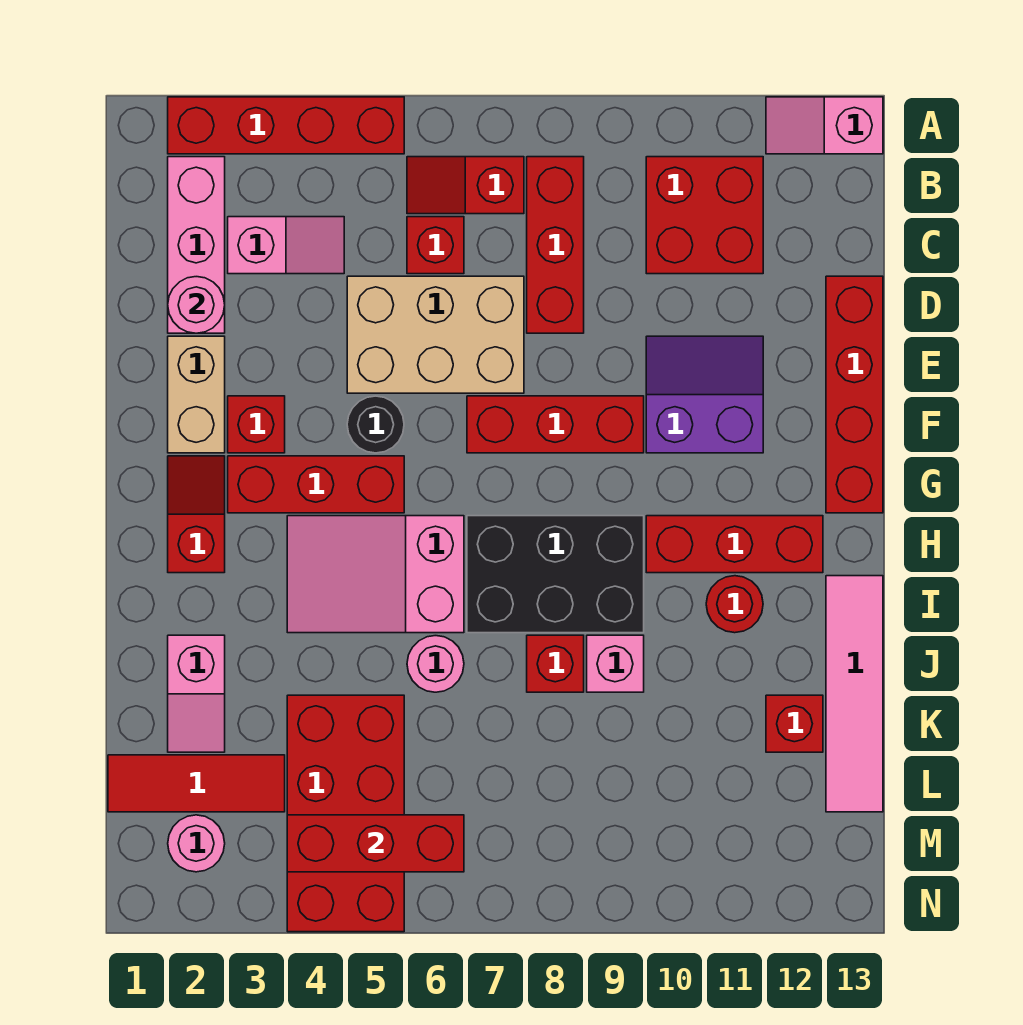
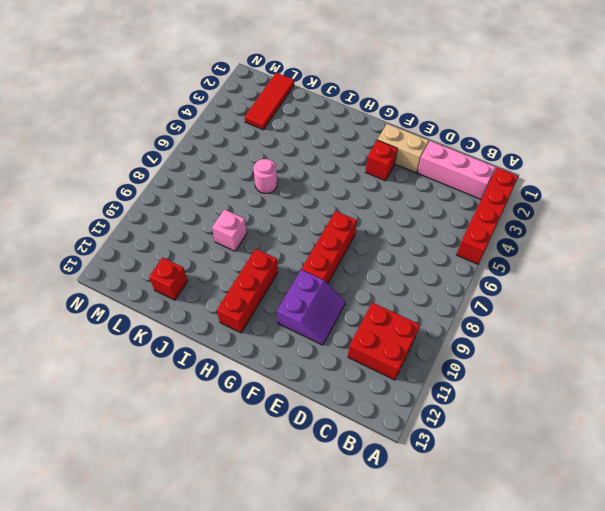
none -> pink 1x2 slope [766,97,883,154]
none -> red 1x2 slope [407,157,524,214]
none -> red 1x3 brick [527,157,584,333]
none -> pink 1x2 slope [228,217,344,274]

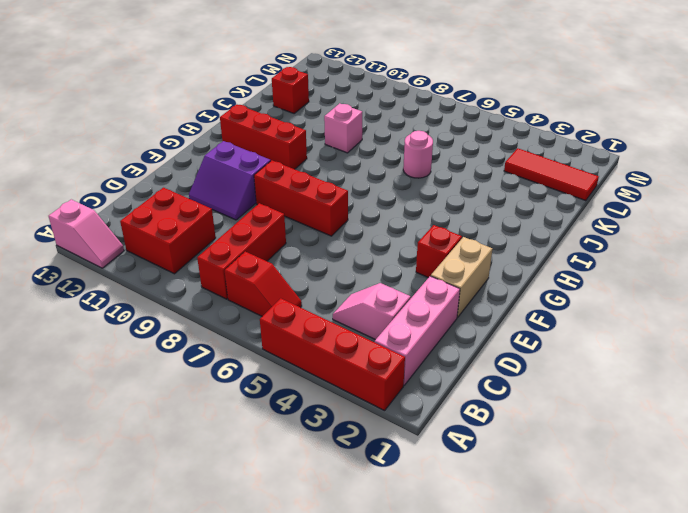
none -> red 1x1 brick [407,217,464,274]
none -> tan 2x3 brick [347,276,524,393]
none -> red 1x4 brick [826,276,883,513]
none -> black 1x1 round brick [347,396,404,453]

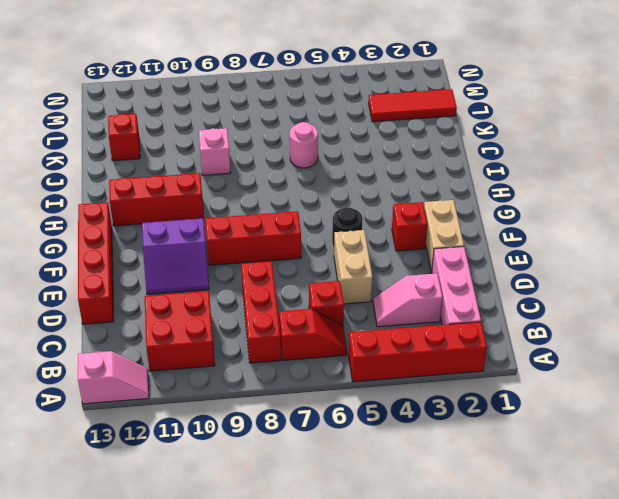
tan 1x2 brick [334,230,373,304] -> tan 2x3 brick [347,276,524,393]
none -> red 1x2 slope [168,456,225,573]
none -> red 1x3 brick [228,456,404,513]
none -> pink 2x3 slope [287,516,464,633]
none -> black 2x3 brick [467,516,644,633]

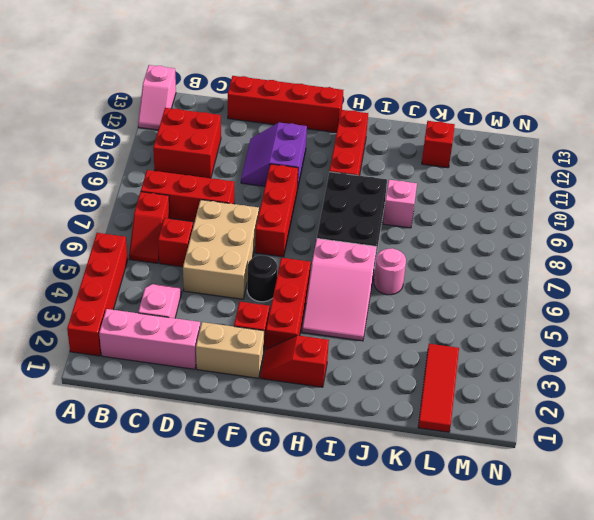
none -> red 1x1 round brick [706,576,763,633]
none -> pink 1x4 tile [826,576,883,812]
none -> pink 1x2 slope [168,635,225,752]
none -> red 1x1 brick [527,635,584,692]

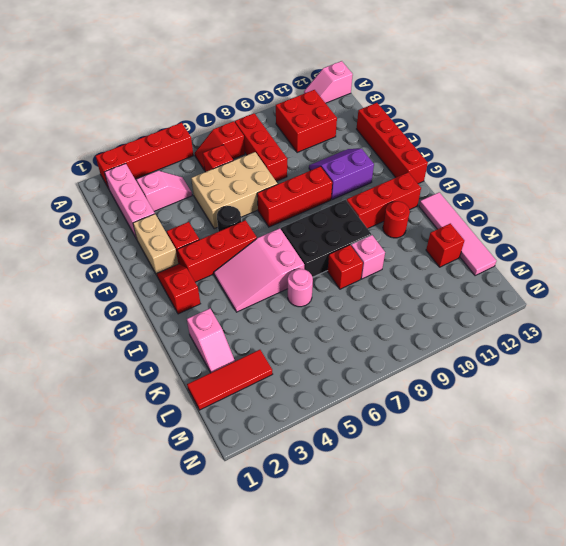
none -> red 2x4 brick [287,695,404,932]
none -> pink 1x1 round brick [168,815,225,872]
none -> pink 1x1 round brick [168,277,225,333]
none -> red 1x3 brick [287,815,464,872]

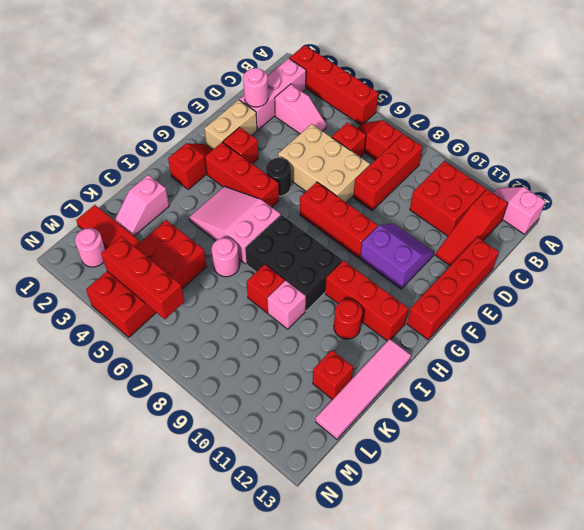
red 1x3 slope [436,189,508,266] -> none

